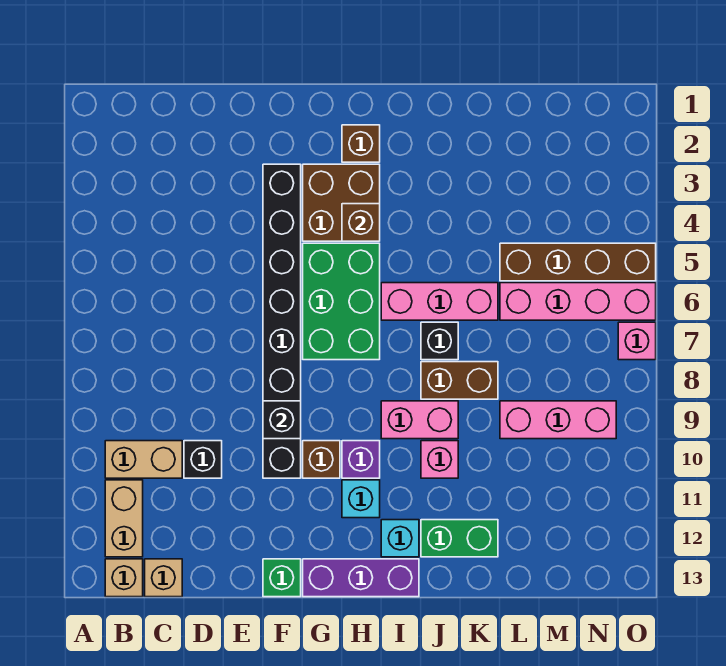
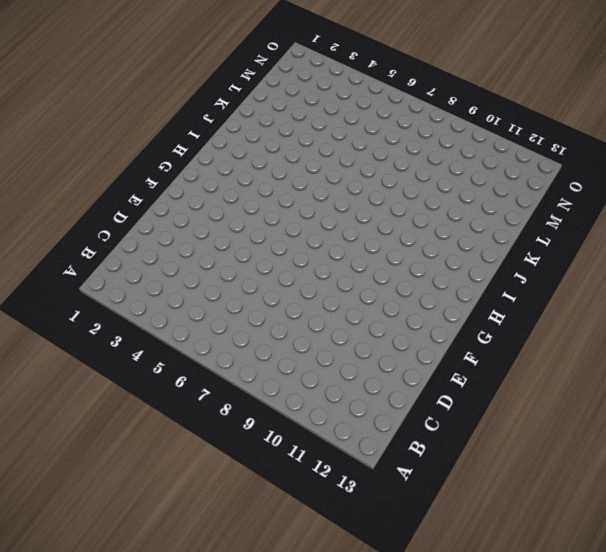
none -> tan 1x2 brick [105,441,182,478]
none -> tan 1x2 brick [105,480,143,557]
none -> tan 1x1 brick [105,559,143,597]

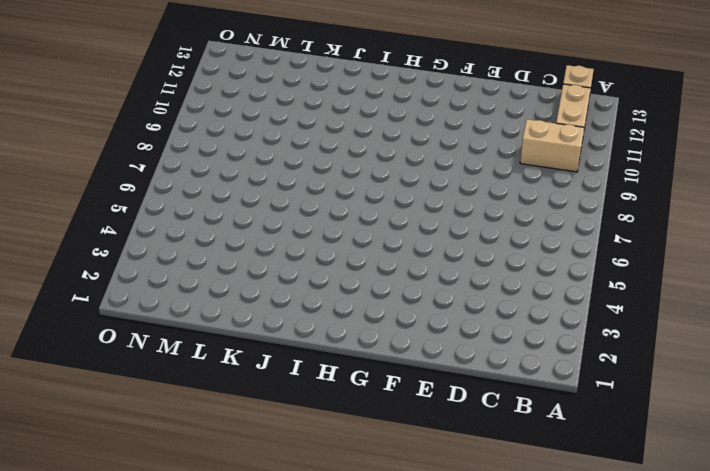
none -> tan 1x1 brick [145,559,182,597]
none -> black 1x1 brick [184,441,222,478]
none -> black 1x8 brick [263,164,301,478]

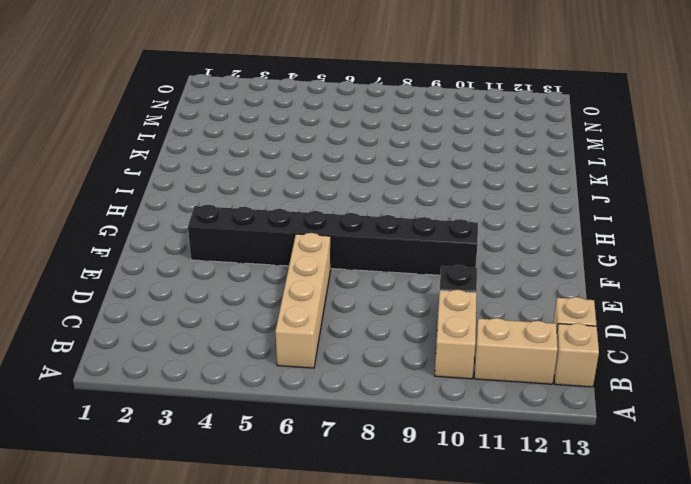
tan 1x4 brick [275,233,331,368] -> none
none -> green 1x1 brick [263,559,301,597]
none -> brown 2x2 brick [303,164,380,241]
none -> green 2x3 brick [303,243,380,360]

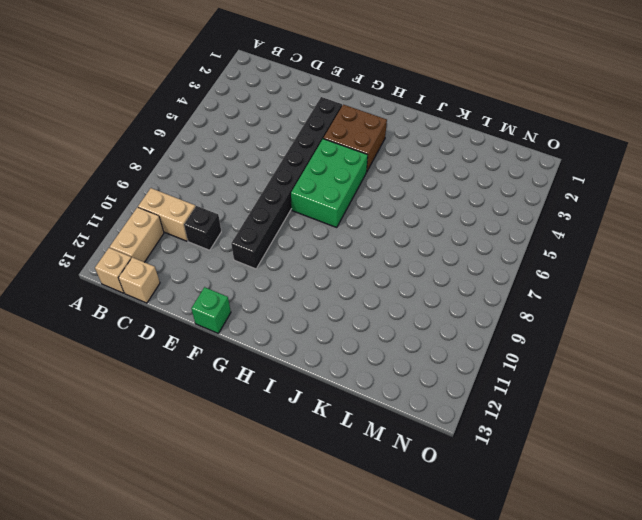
none -> brown 1x1 brick [303,441,340,478]
none -> purple 1x3 brick [303,559,419,597]
none -> brown 1x1 brick [342,125,380,162]

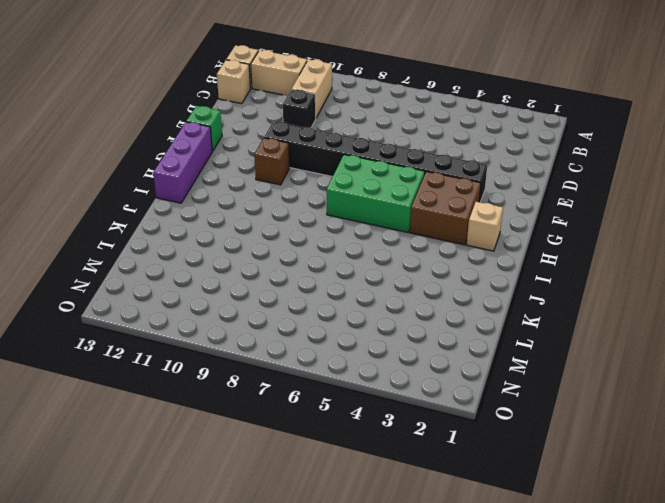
tan 1x1 brick [467,202,503,251] -> brown 1x1 brick [342,125,380,162]
none -> purple 1x1 brick [342,441,380,478]
none -> cyan 1x1 brick [342,480,380,518]
none -> pink 1x3 brick [381,283,498,320]

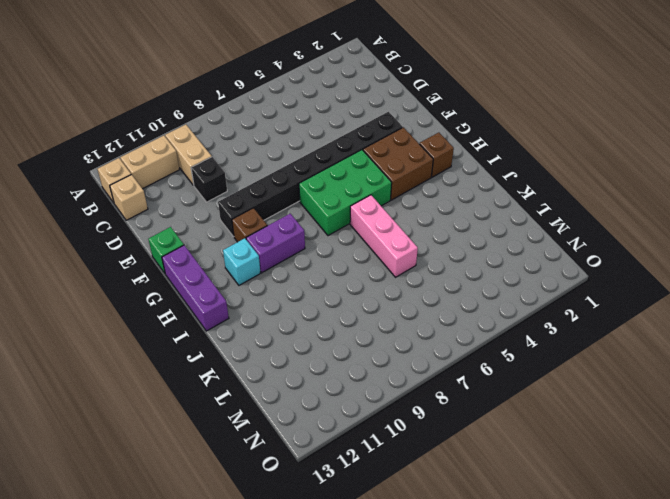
purple 1x2 brick [246,214,305,273] -> purple 1x1 brick [342,441,380,478]
none -> pink 1x2 brick [381,401,458,439]
none -> cyan 1x1 brick [381,520,419,557]
none -> black 1x1 brick [421,322,458,360]

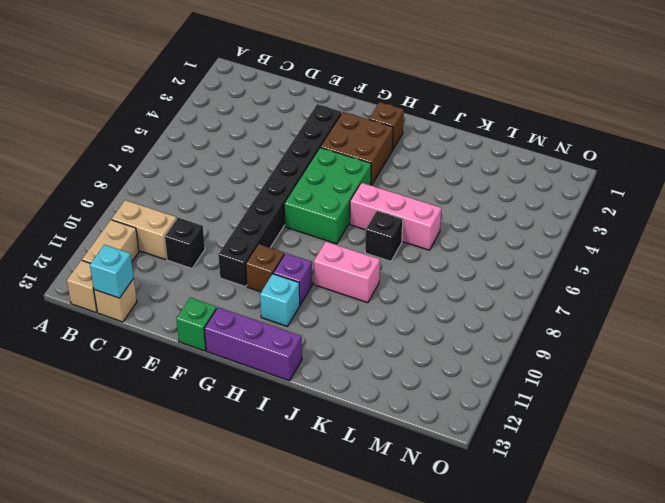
cyan 1x1 brick [90,245,134,298] -> cyan 1x1 brick moved to [381,520,419,557]
none -> brown 1x2 brick [421,362,498,399]
none -> pink 1x1 brick [421,441,458,478]
none -> green 1x2 brick [421,520,498,557]

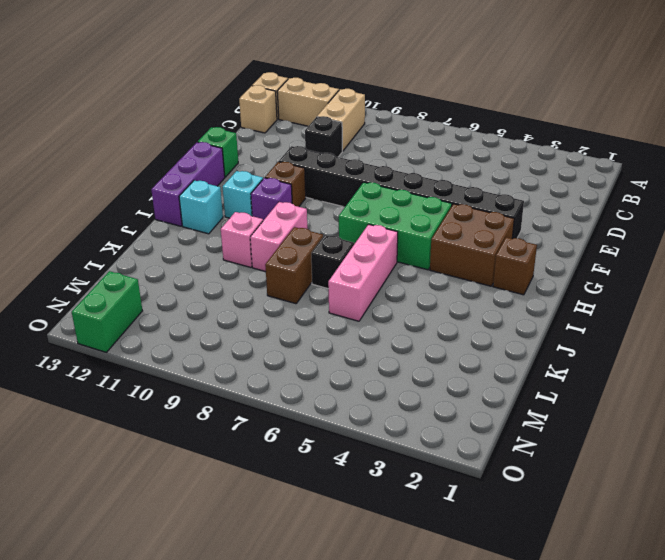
green 1x2 brick [72,271,142,352] -> green 1x2 brick moved to [421,520,498,557]
none -> brown 1x4 brick [500,243,656,281]
none -> pink 1x4 brick [500,283,656,320]
none -> pink 1x3 brick [500,401,616,439]

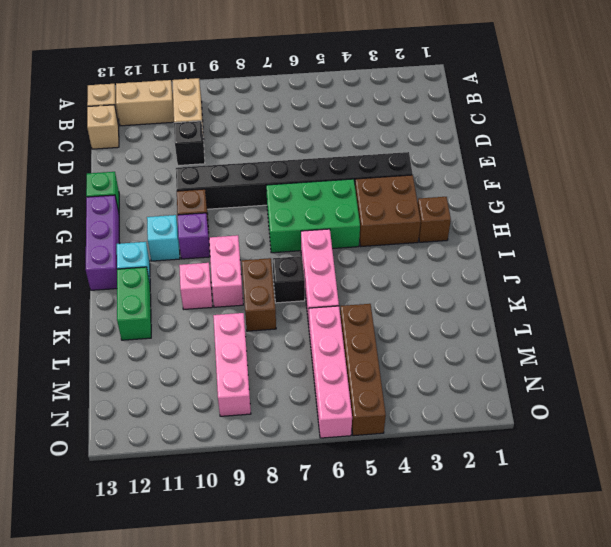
none -> pink 1x1 brick [618,322,656,360]
none -> black 1x1 brick [263,401,301,439]
none -> brown 1x1 brick [342,204,380,241]

